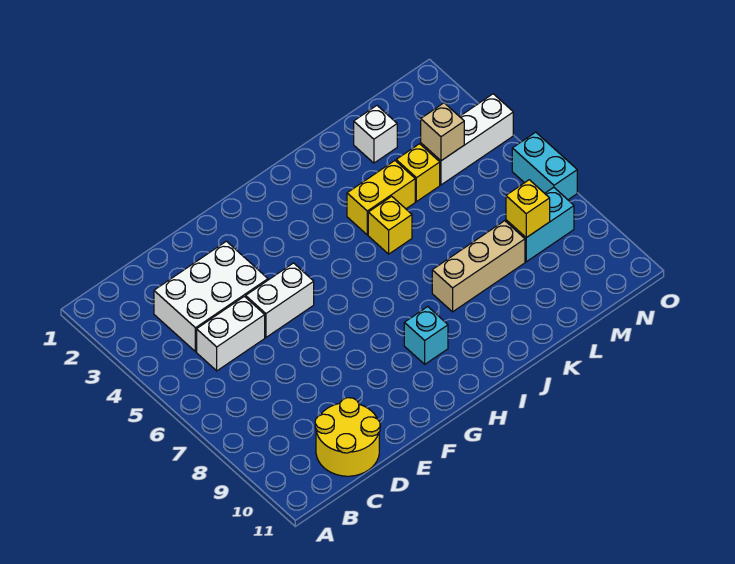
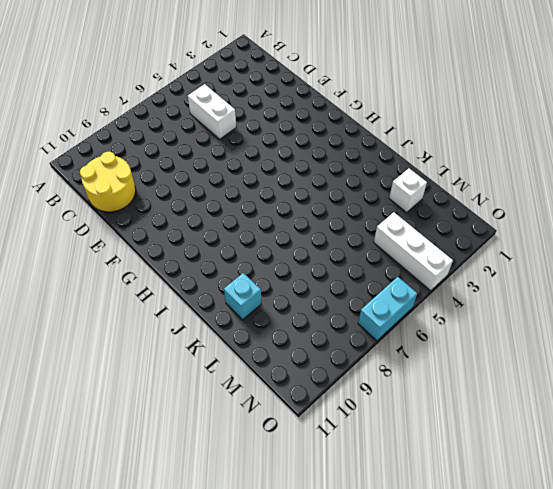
cyan 1x1 brick [224,273,261,320] -> cyan 1x1 brick moved to [404,307,448,364]
none -> white 2x3 brick [154,241,268,352]
none -> white 1x2 brick [246,263,314,337]
none -> yellow 1x2 brick [347,161,415,235]

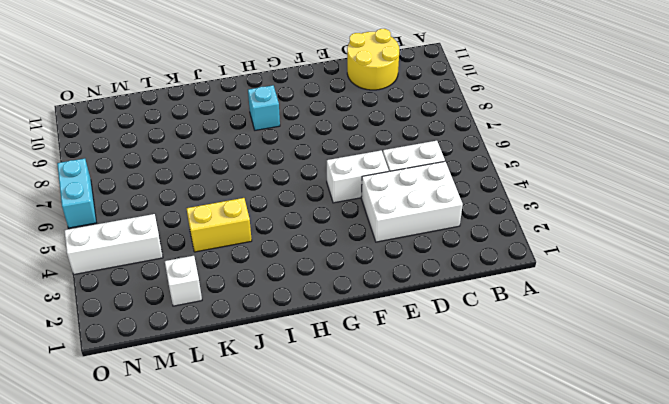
none -> yellow 1x1 brick [368,196,412,254]
none -> tan 1x3 brick [432,221,525,312]
none -> yellow 1x1 brick [396,144,440,202]

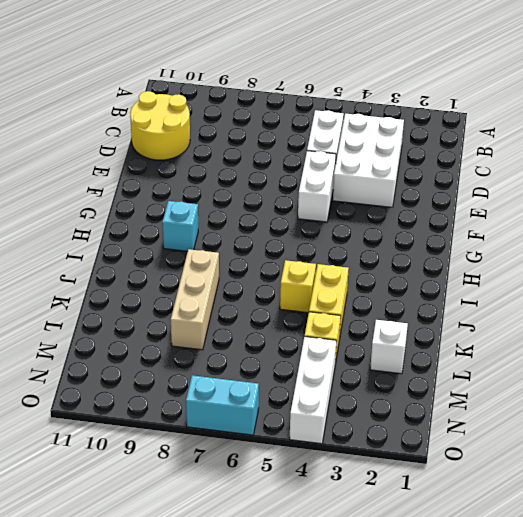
none -> cyan 1x2 brick [506,187,574,262]
none -> tan 1x1 brick [421,103,464,161]
none -> yellow 1x1 brick [506,180,550,238]

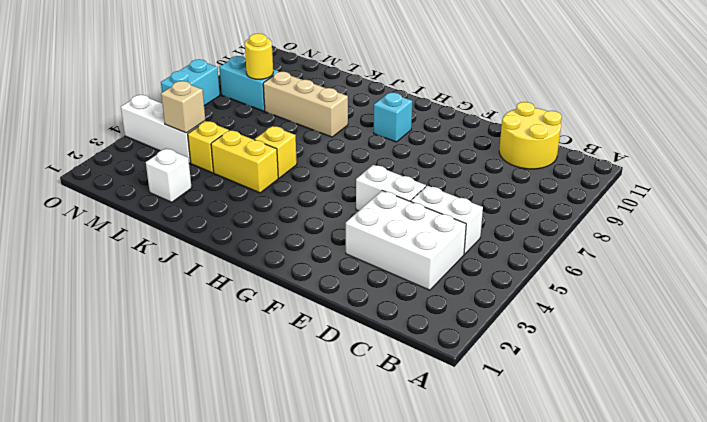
yellow 1x1 round brick [245,34,273,79] -> yellow 1x1 brick [506,180,550,238]

